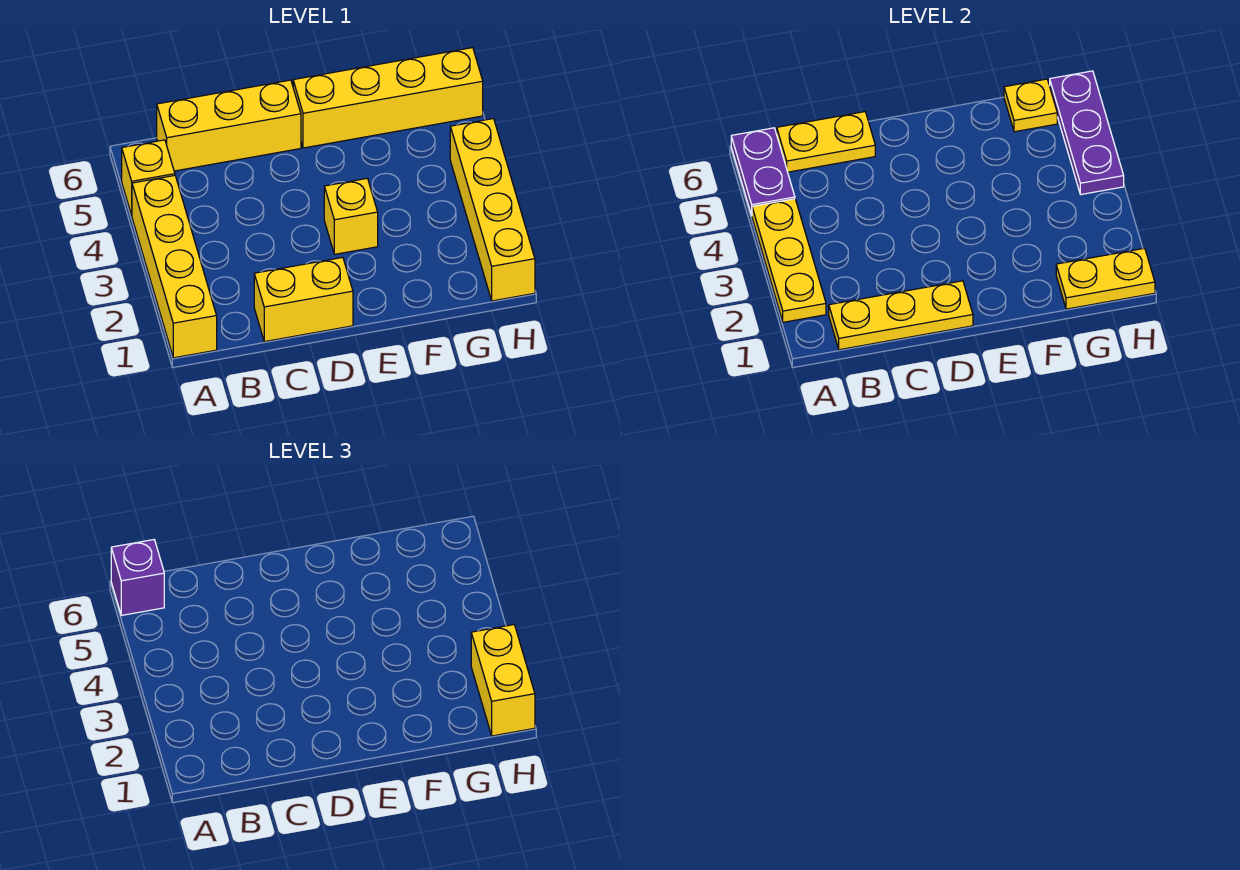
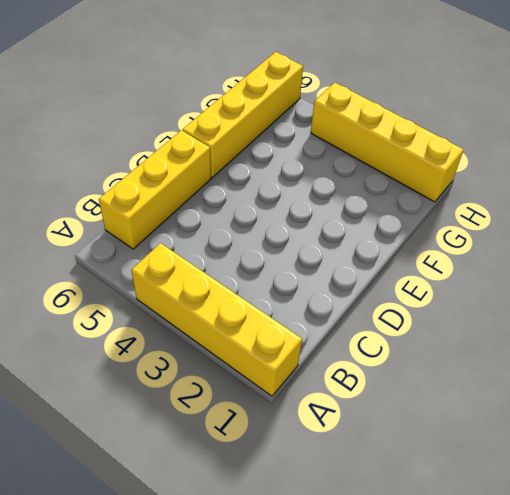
none -> yellow 1x1 brick [122,140,175,215]
none -> yellow 1x2 brick [254,257,353,342]
none -> yellow 1x1 brick [324,178,378,254]

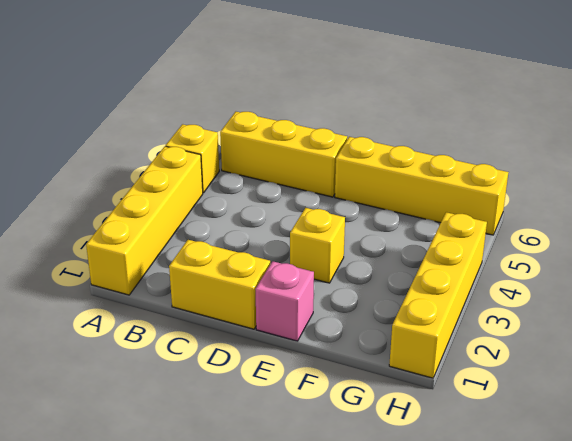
pink 1x1 brick [255,261,314,341] -> none
none -> yellow 1x3 plate [752,199,826,322]
none -> purple 1x2 plate [731,128,795,215]
none -> yellow 1x3 plate [829,281,973,350]

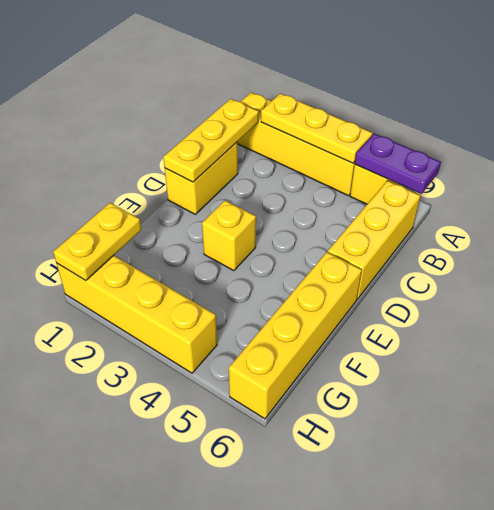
none -> yellow 1x2 plate [777,112,875,172]
none -> yellow 1x1 plate [1004,79,1057,132]
none -> purple 1x3 plate [1050,71,1124,194]

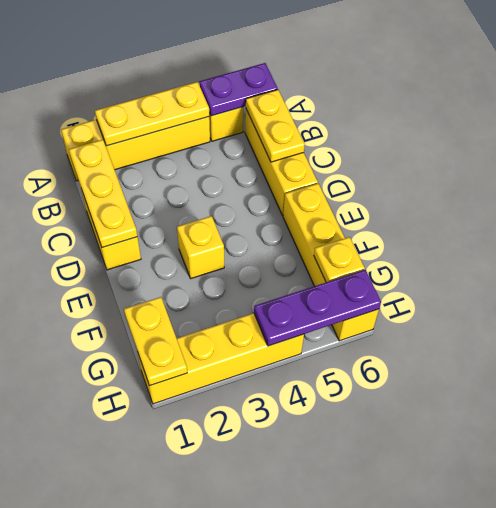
none -> purple 1x1 brick [111,540,164,615]
none -> yellow 1x2 brick [471,625,535,736]

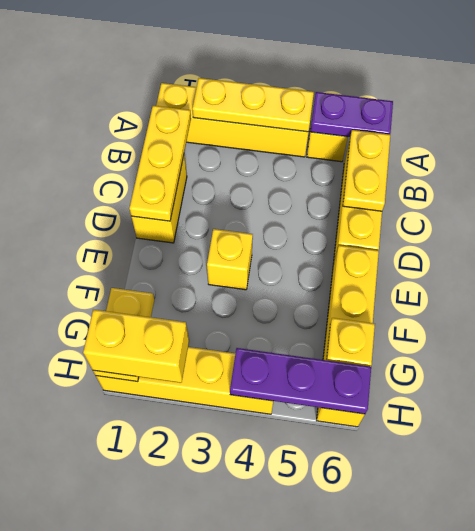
none -> purple 1x1 brick [111,540,164,615]

